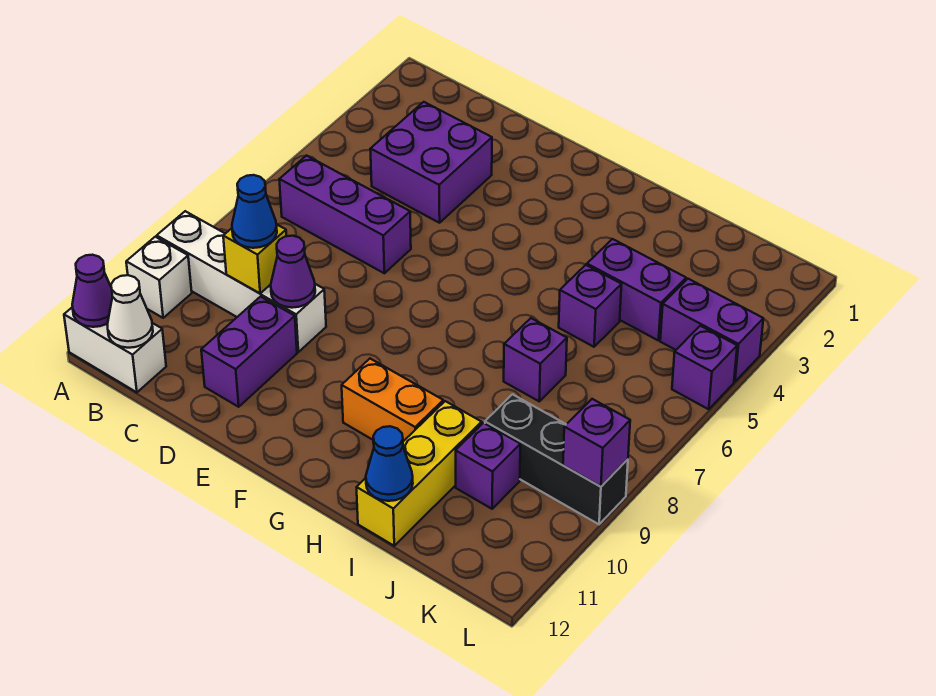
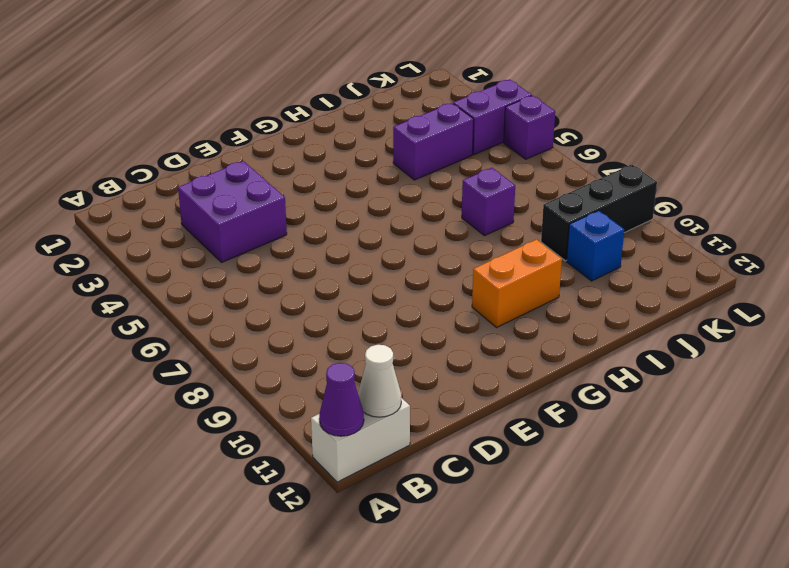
blue 1x1 brick [567,211,624,281] -> purple 1x1 brick [456,423,520,509]
none -> white 1x4 brick [157,211,326,352]
none -> white 1x1 brick [126,237,192,318]
none -> purple 1x3 brick [279,156,411,273]

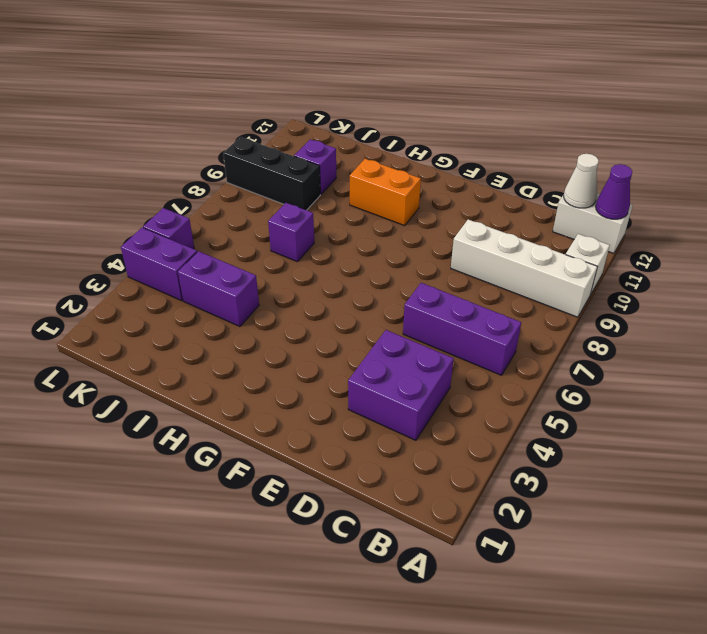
none -> purple 1x2 brick [201,296,297,407]
none -> purple 1x1 brick [559,265,622,347]
none -> yellow 1x3 brick [357,401,482,546]

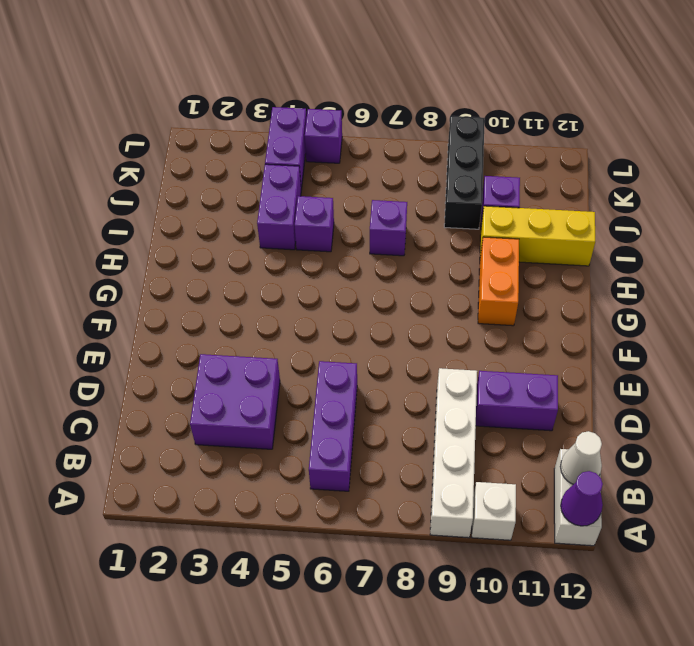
none -> yellow 1x1 brick [223,224,286,293]
none -> purple 1x1 cone [271,236,315,308]
none -> blue 1x1 cone [366,426,413,501]

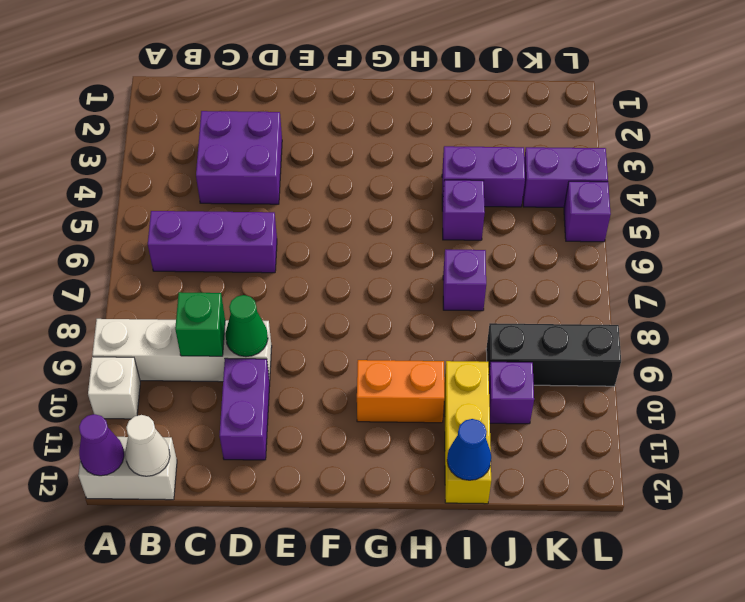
green 1x1 brick [175,292,225,356] -> yellow 1x1 brick [223,224,286,293]
green 1x1 cone [225,295,268,357] -> purple 1x1 cone [271,236,315,308]
none -> purple 1x1 brick [563,399,630,486]
none -> blue 1x1 cone [232,175,277,248]

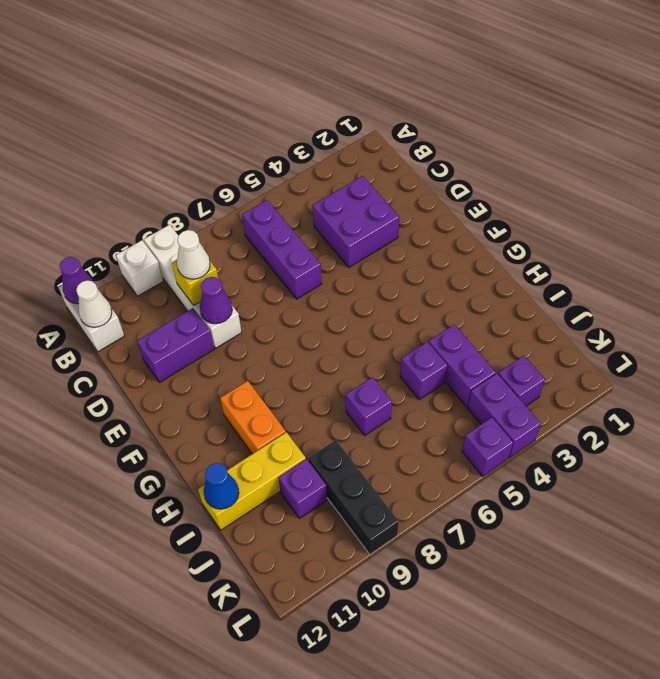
white 1x1 cone [177,230,210,279] -> blue 1x1 cone [232,175,277,248]
purple 1x1 brick [498,356,545,406] -> purple 1x1 brick moved to [563,399,630,486]

